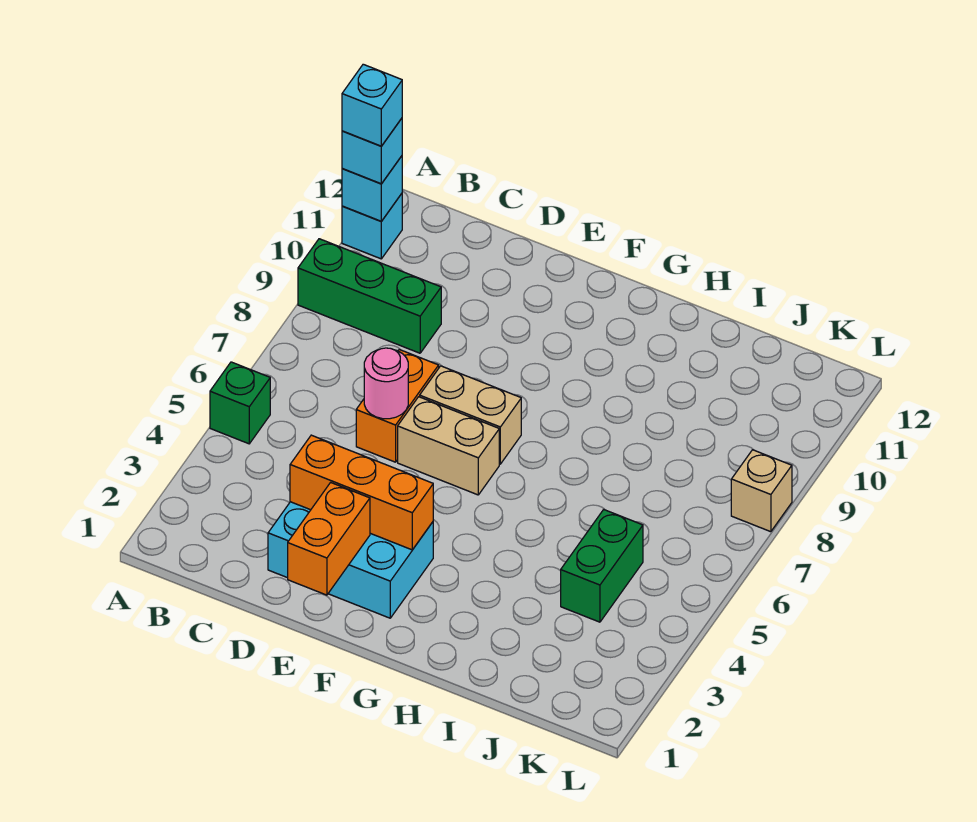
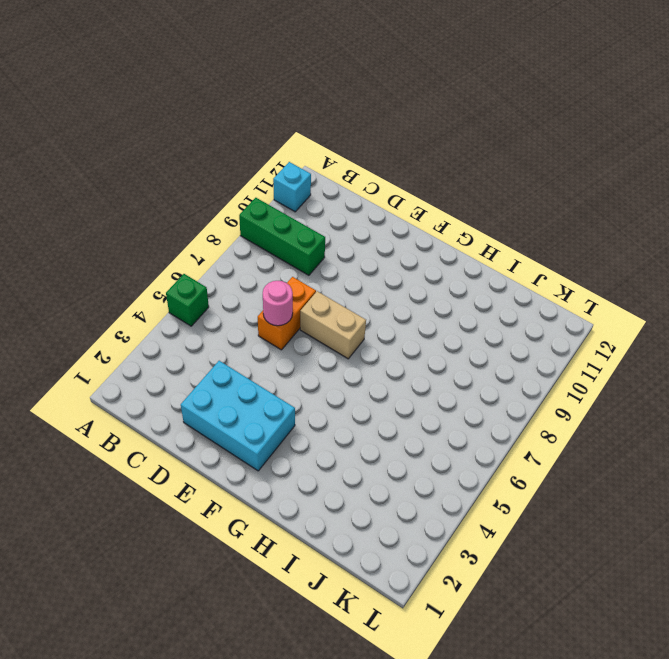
none -> tan 1x2 brick [398,397,499,495]
none -> green 1x2 brick [561,510,643,622]
none -> tan 1x1 brick [731,450,792,532]

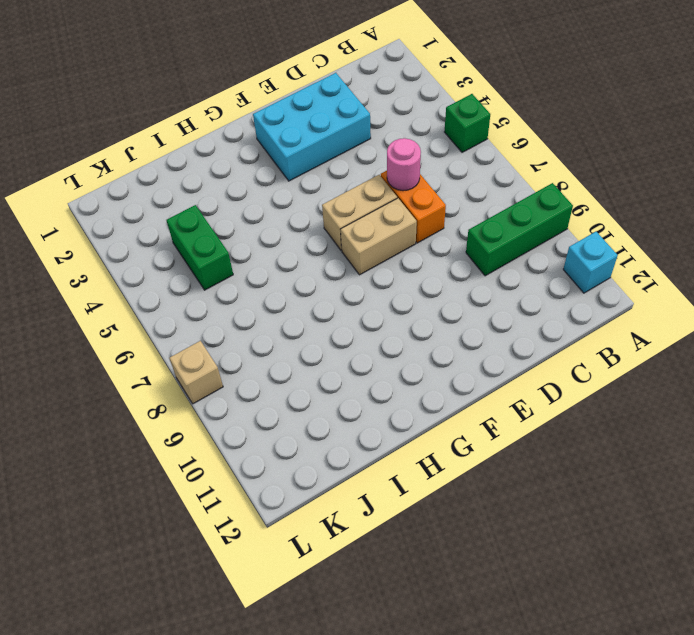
none -> cyan 1x1 brick [342,156,402,221]
none -> orange 1x3 brick [290,435,433,550]
none -> orange 1x2 brick [288,482,370,595]

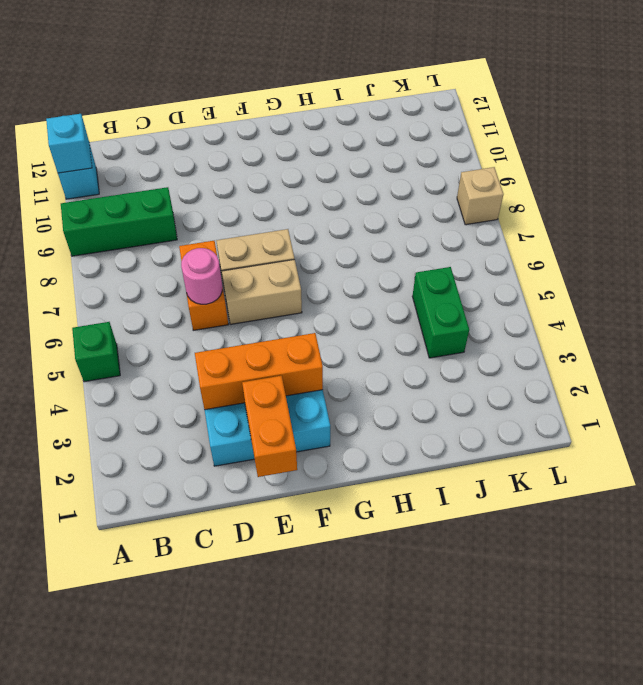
none -> cyan 1x1 brick [342,118,402,184]
none -> cyan 1x1 brick [342,64,402,146]

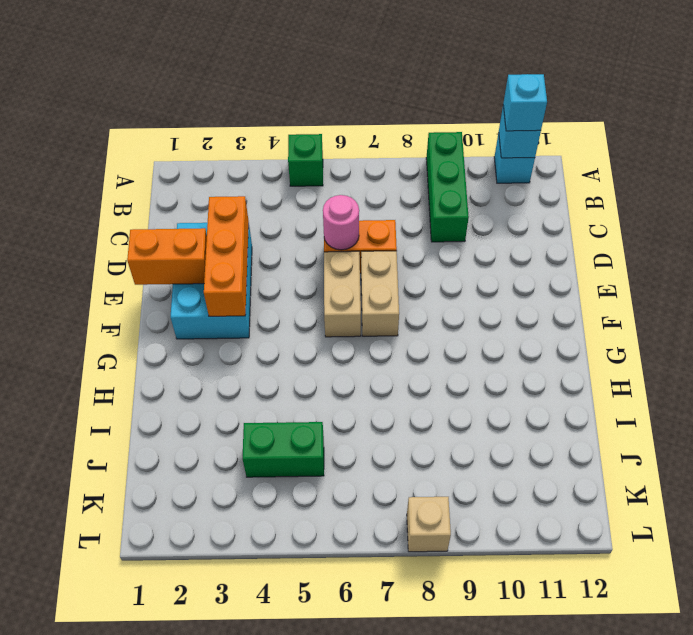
none -> cyan 1x1 brick [342,64,402,146]

